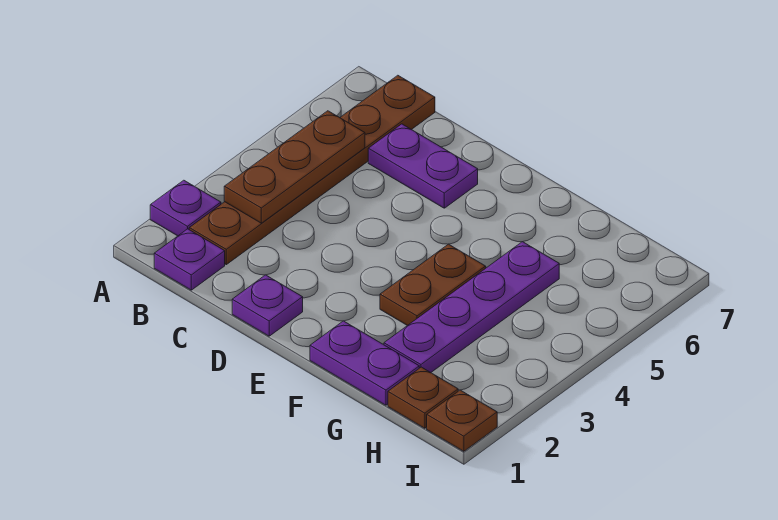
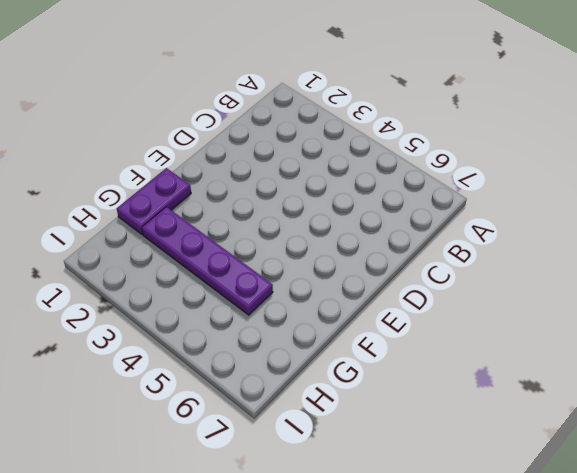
none -> purple 1x1 plate [150,180,221,236]
none -> purple 1x1 plate [154,229,225,290]

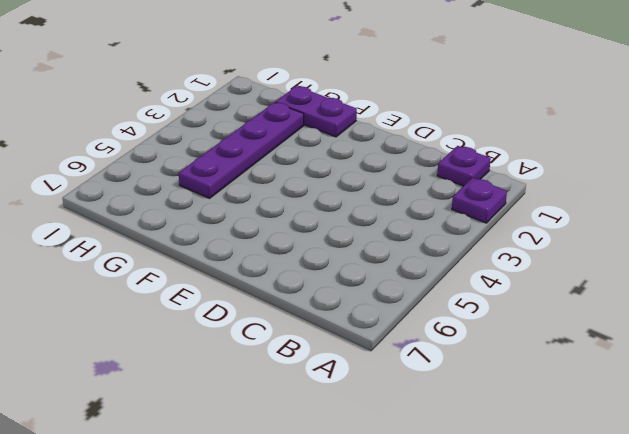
none -> brown 1x6 plate [189,75,435,265]
none -> purple 1x2 plate [368,124,478,208]

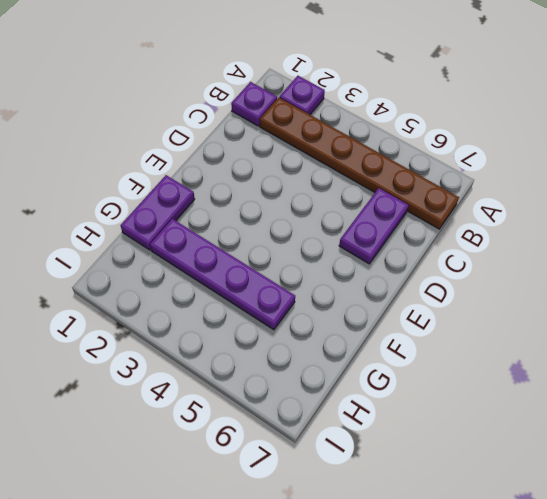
none -> purple 1x1 plate [232,275,303,336]
none -> brown 1x2 plate [380,244,486,326]

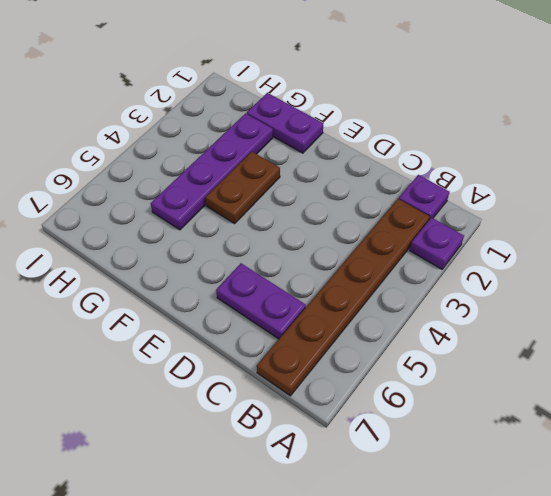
none -> purple 1x1 plate [232,275,303,336]
none -> brown 1x1 plate [388,367,458,428]

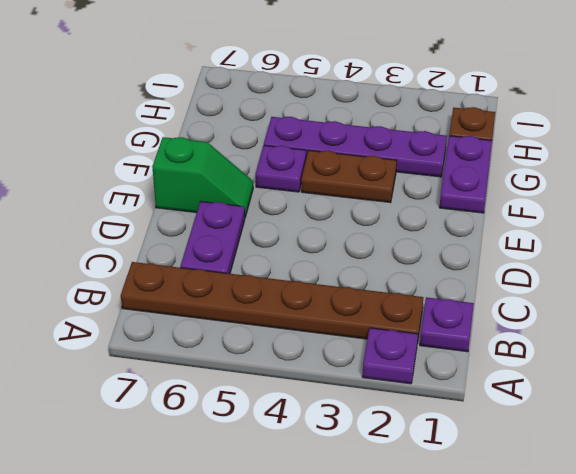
green 1x2 slope [152,137,253,217] -> none
purple 1x1 plate [256,146,306,192] -> purple 1x1 plate moved to [232,275,303,336]
none -> brown 1x1 plate [427,390,497,451]
none -> brown 1x3 plate [224,111,365,223]

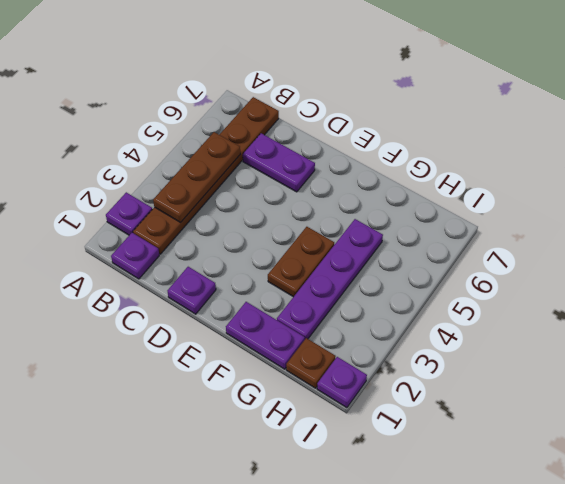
purple 1x1 plate [317,357,367,408] -> brown 1x1 plate [427,390,497,451]

